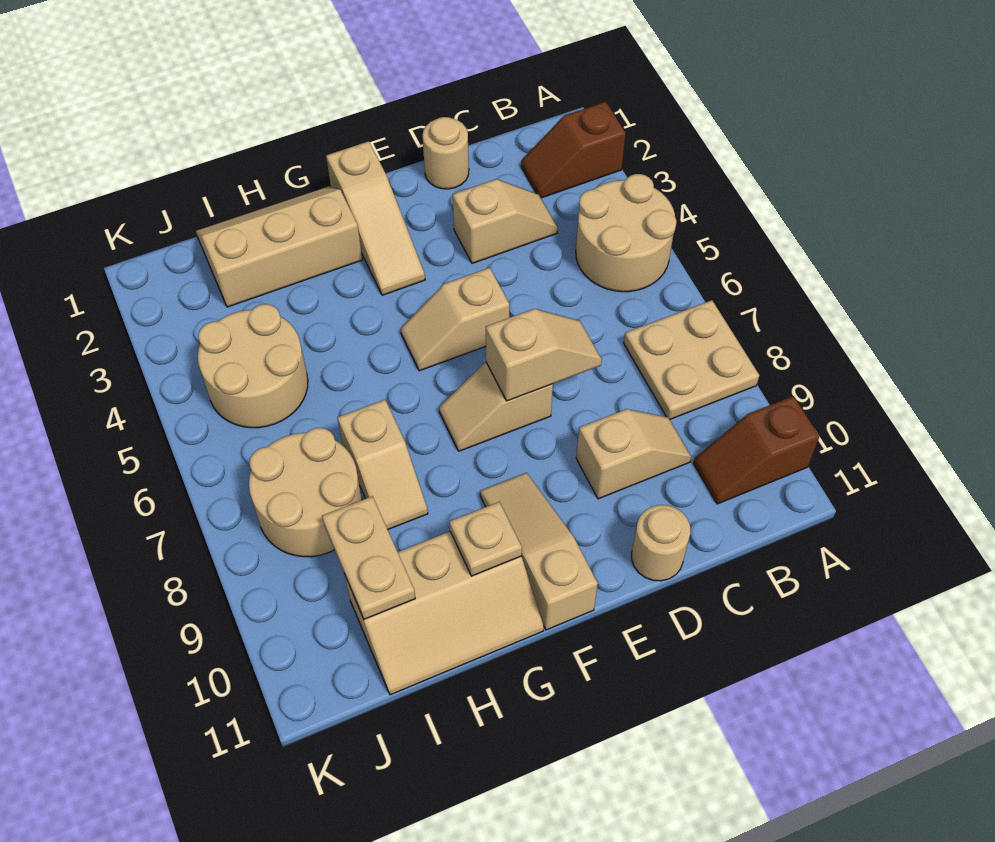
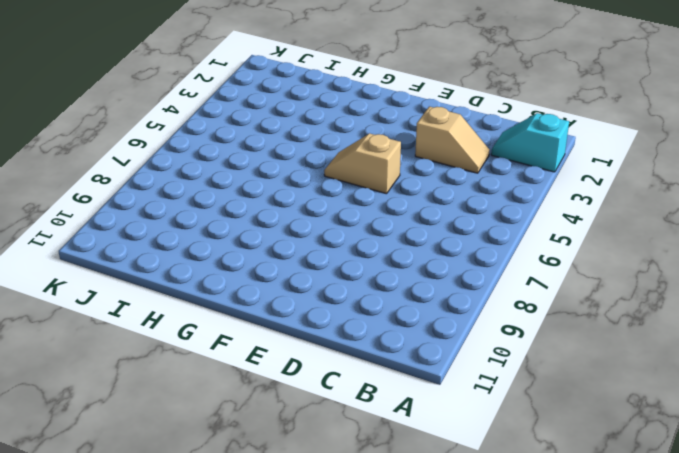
cyan 1x2 slope [491,113,569,172] -> brown 1x2 slope [521,102,626,198]
none -> tan 2x2 round brick [576,174,676,292]
none -> tan 2x2 plate [624,300,759,419]
none -> brown 1x2 slope [693,396,819,504]

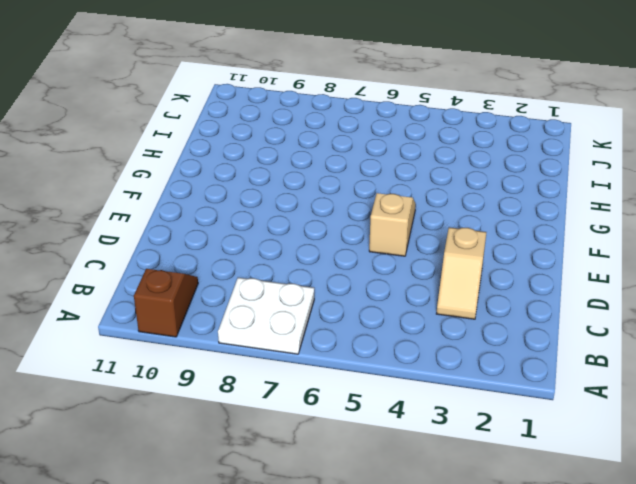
white 2x2 plate [218,278,314,354] -> tan 2x2 plate [624,300,759,419]
none -> brown 1x2 slope [521,102,626,198]
none -> tan 2x2 round brick [576,174,676,292]
none -> tan 1x2 slope [576,409,691,499]

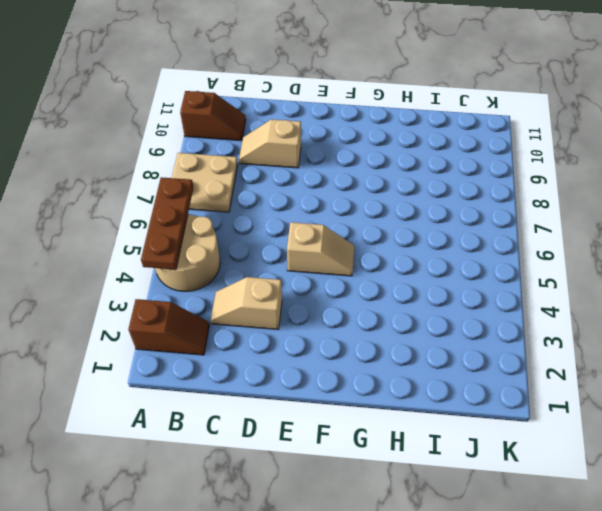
brown 1x3 plate [141,177,193,270] -> none
none -> tan 1x1 round brick [423,117,469,189]
none -> tan 1x1 round brick [632,505,690,581]
none -> tan 1x2 slope [439,362,553,451]

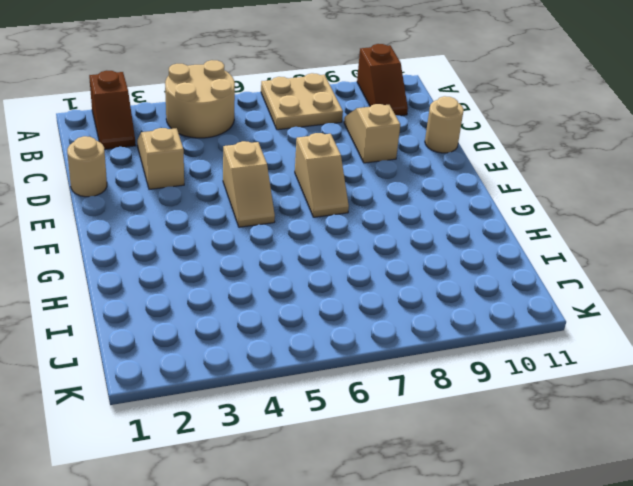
none -> tan 1x3 slope [326,141,425,295]
none -> tan 1x3 slope [480,473,598,630]
none -> tan 2x3 slope [196,186,362,307]

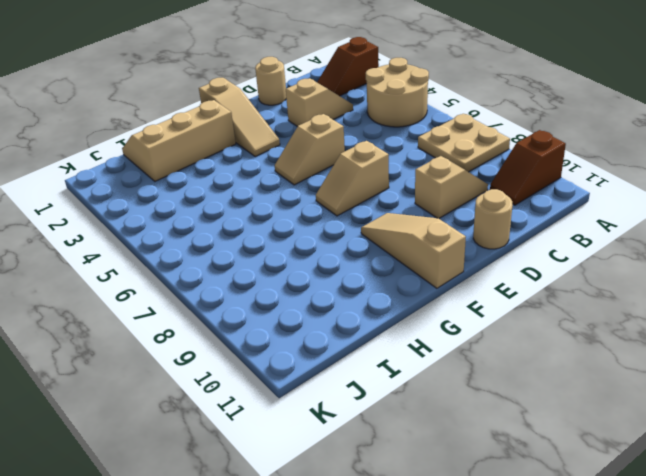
none -> tan 2x3 slope [344,531,544,695]
none -> tan 1x2 slope [337,400,428,529]
none -> tan 2x2 round brick [198,304,308,428]

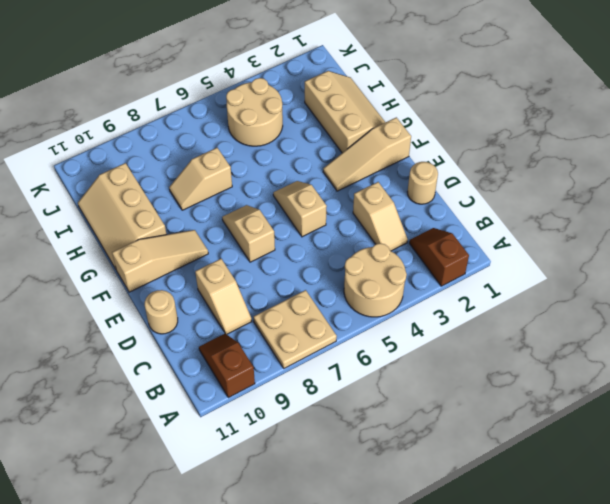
none -> tan 2x2 round brick [249,428,362,557]
none -> tan 1x2 slope [486,309,602,401]
none -> tan 1x1 plate [450,502,522,576]

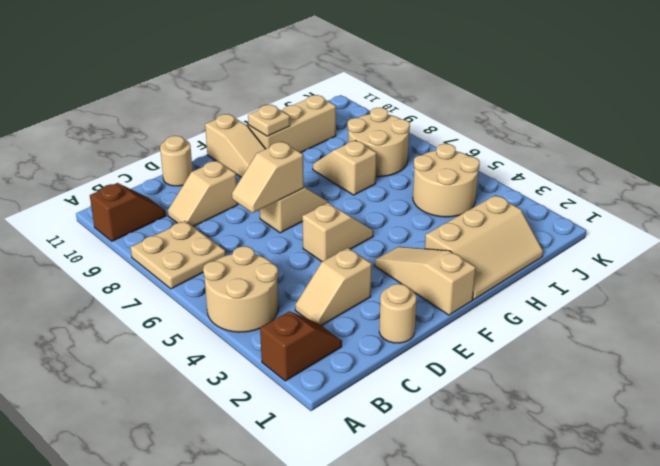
none -> tan 1x2 plate [322,496,415,619]

